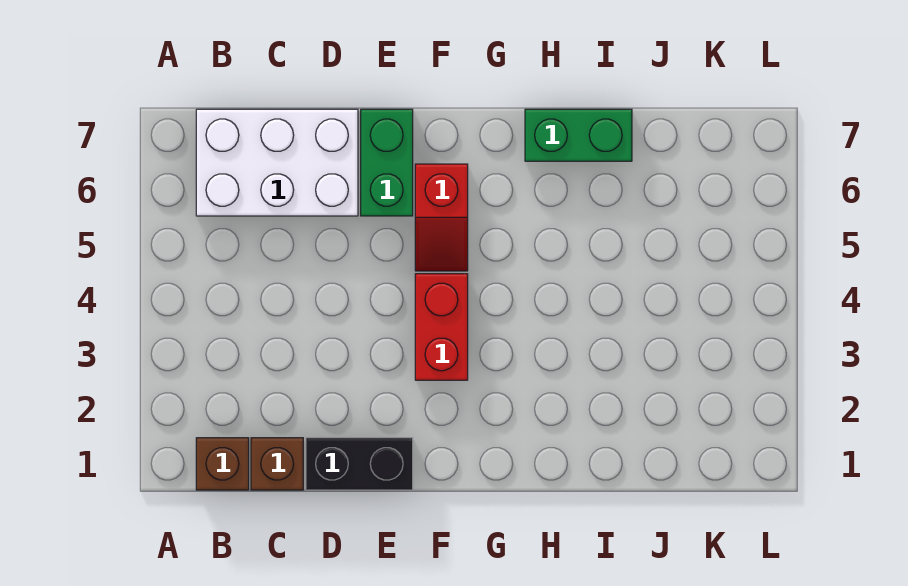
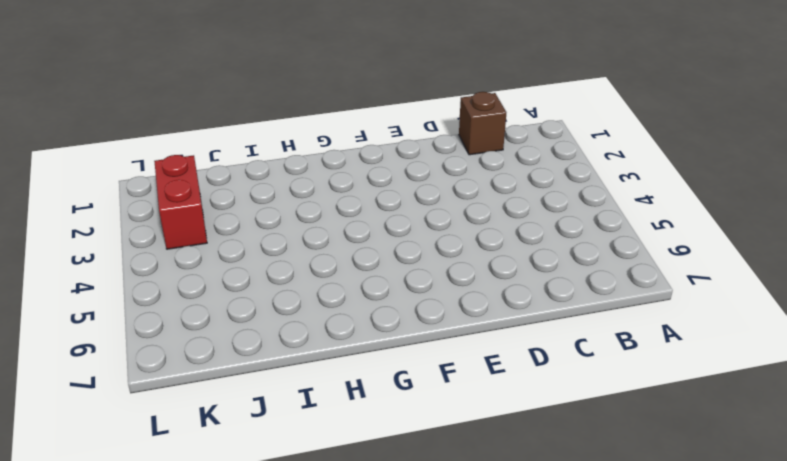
red 1x2 brick [154,155,207,249] -> red 1x2 brick moved to [415,274,468,380]
none -> brown 1x1 brick [196,438,249,490]
none -> white 2x3 brick [196,109,358,216]

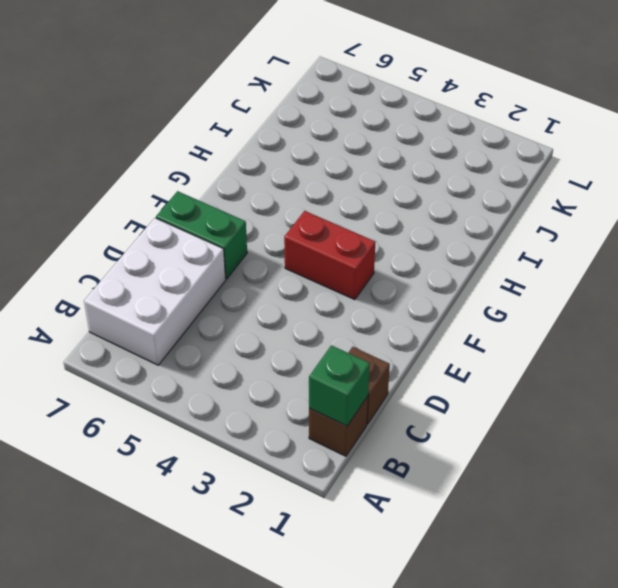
green 1x1 brick [309,345,370,426] -> none
none -> black 1x2 brick [306,438,413,490]
none -> red 1x2 slope [415,164,468,271]

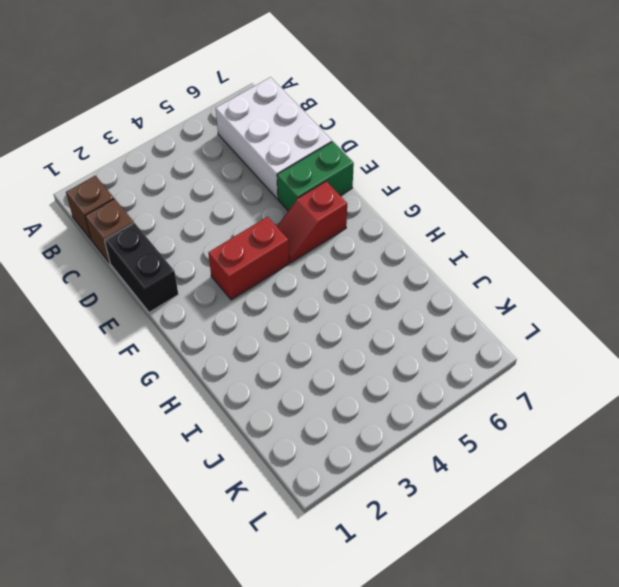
none -> green 1x2 brick [525,109,632,161]

